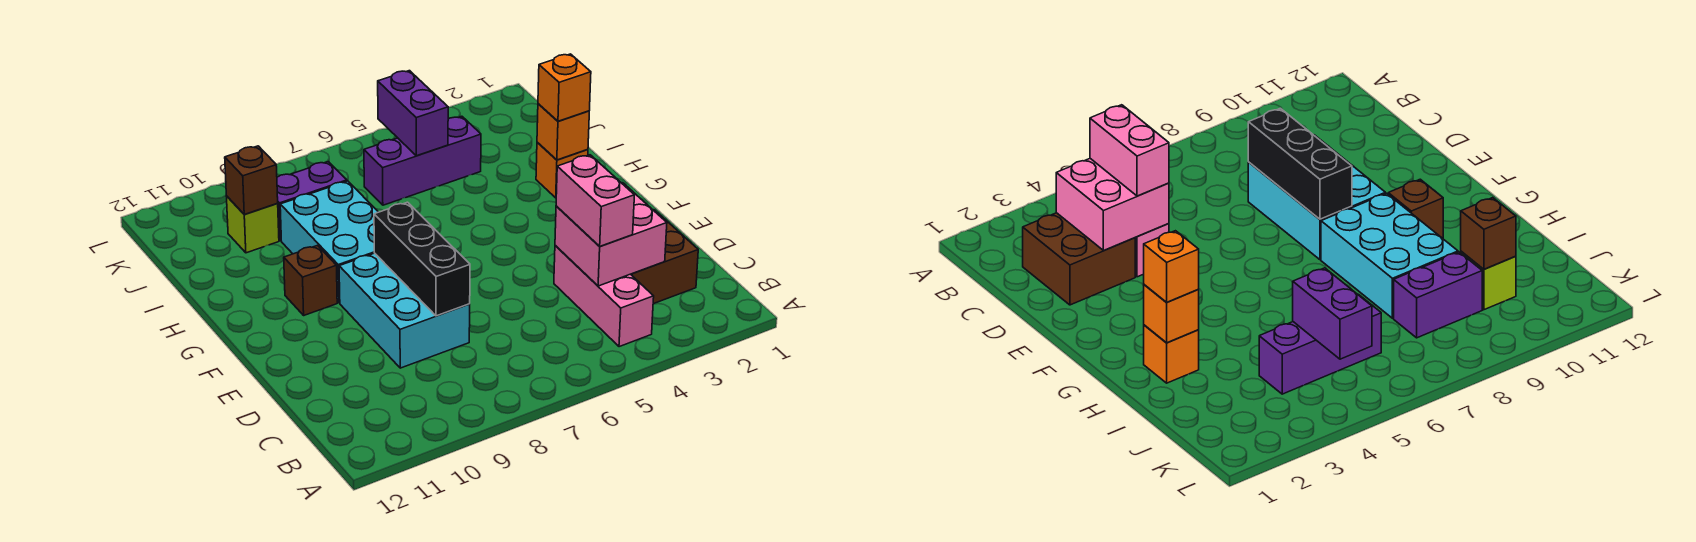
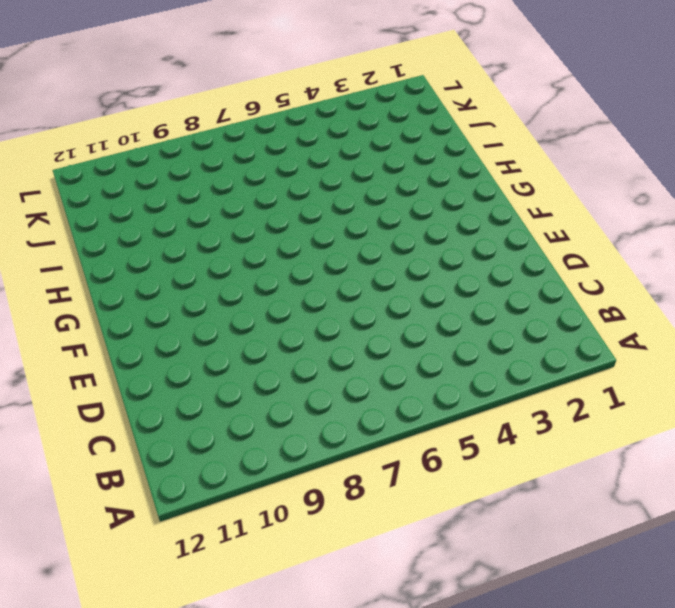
none -> pink 1x3 brick [554,245,654,347]
none -> brown 2x2 brick [631,210,698,304]
none -> cyan 2x3 brick [339,253,470,368]

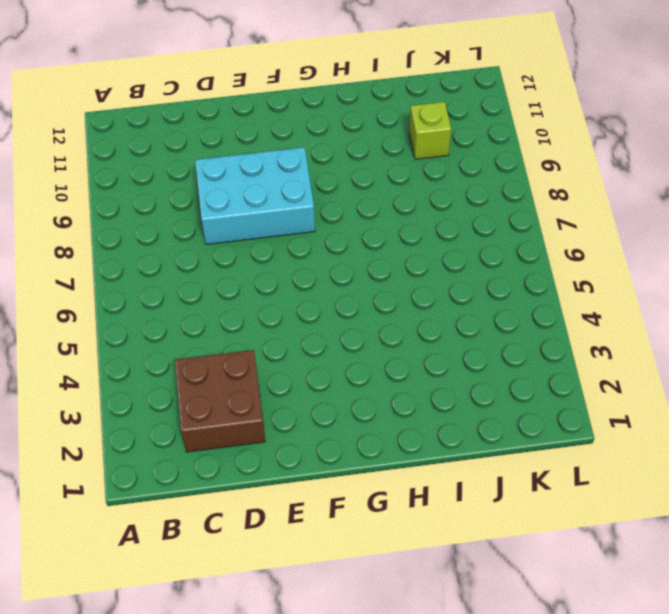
none -> pink 1x3 brick [554,245,654,347]
none -> cyan 2x3 brick [280,181,378,303]
none -> brown 1x1 brick [284,246,337,315]

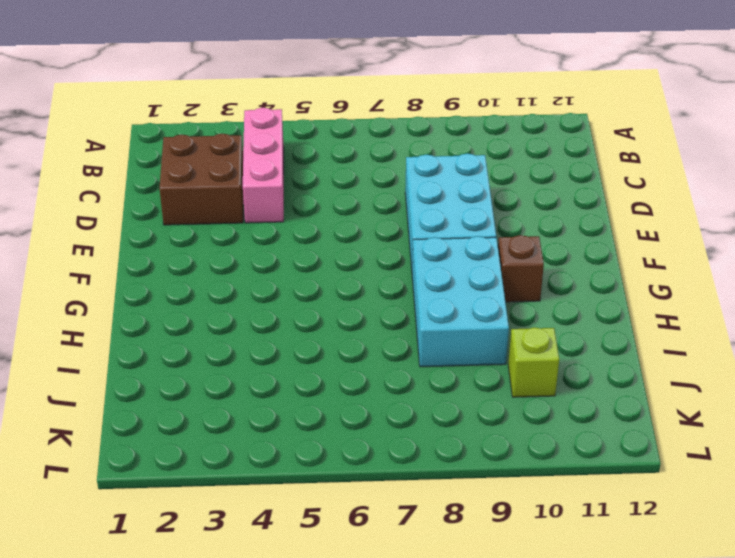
none -> orange 1x1 brick [536,142,588,198]
none -> purple 1x3 brick [364,116,481,205]
none -> purple 1x2 brick [277,162,347,241]

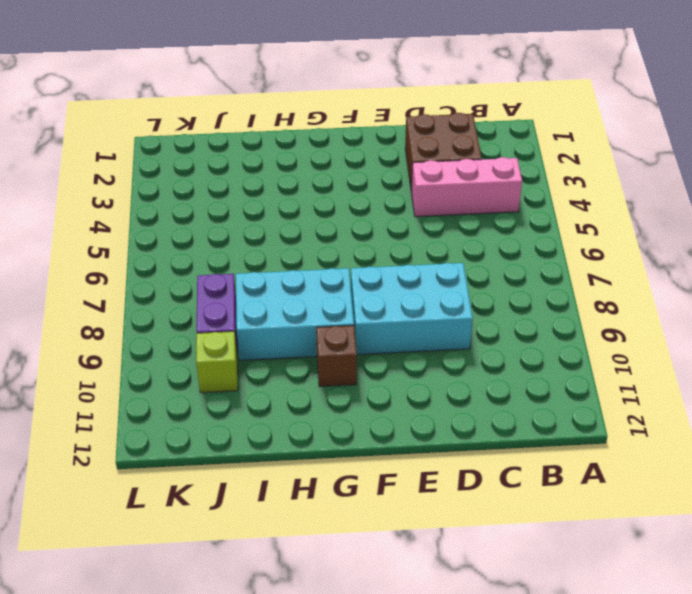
none -> orange 1x1 brick [536,142,588,198]
none -> purple 1x3 brick [364,116,481,205]
none -> pink 2x2 brick [555,183,667,286]

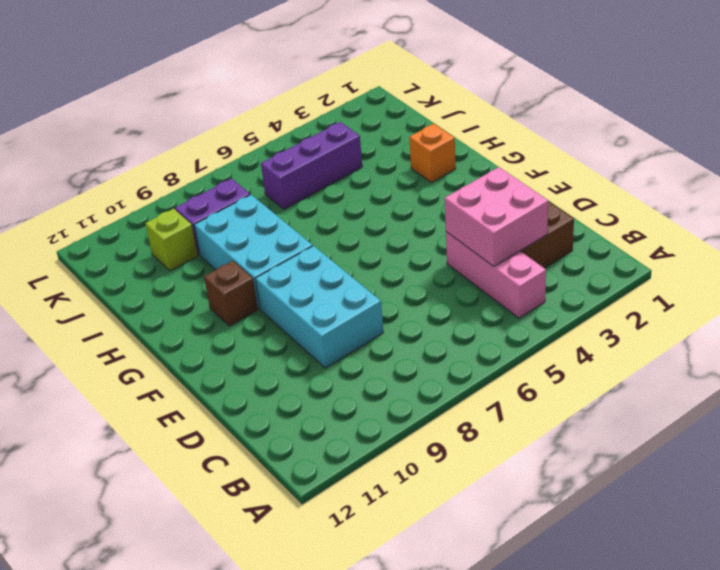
none -> black 1x3 brick [374,202,470,316]
none -> orange 1x1 brick [537,104,589,160]
none -> purple 1x2 brick [378,71,448,156]

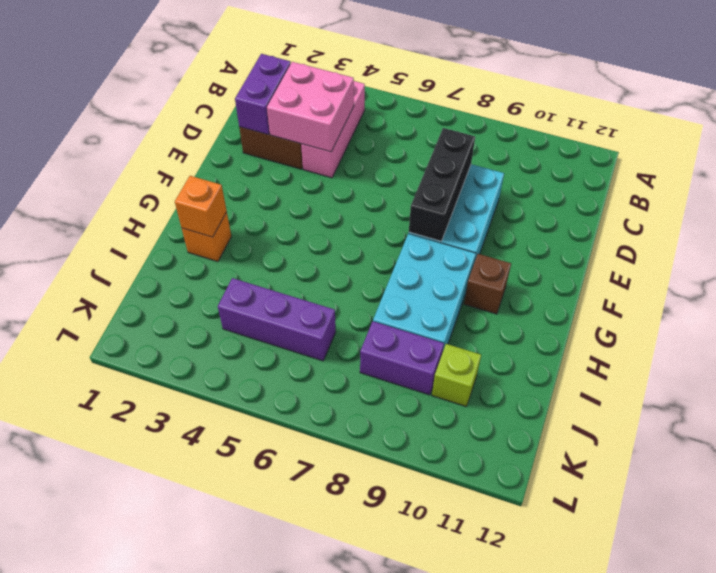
purple 1x2 brick [235,54,291,134] -> purple 1x2 brick moved to [378,71,448,156]
none -> brown 1x1 brick [225,146,278,214]
none -> pink 1x2 brick [556,155,634,246]
none -> orange 1x1 brick [538,54,591,121]

